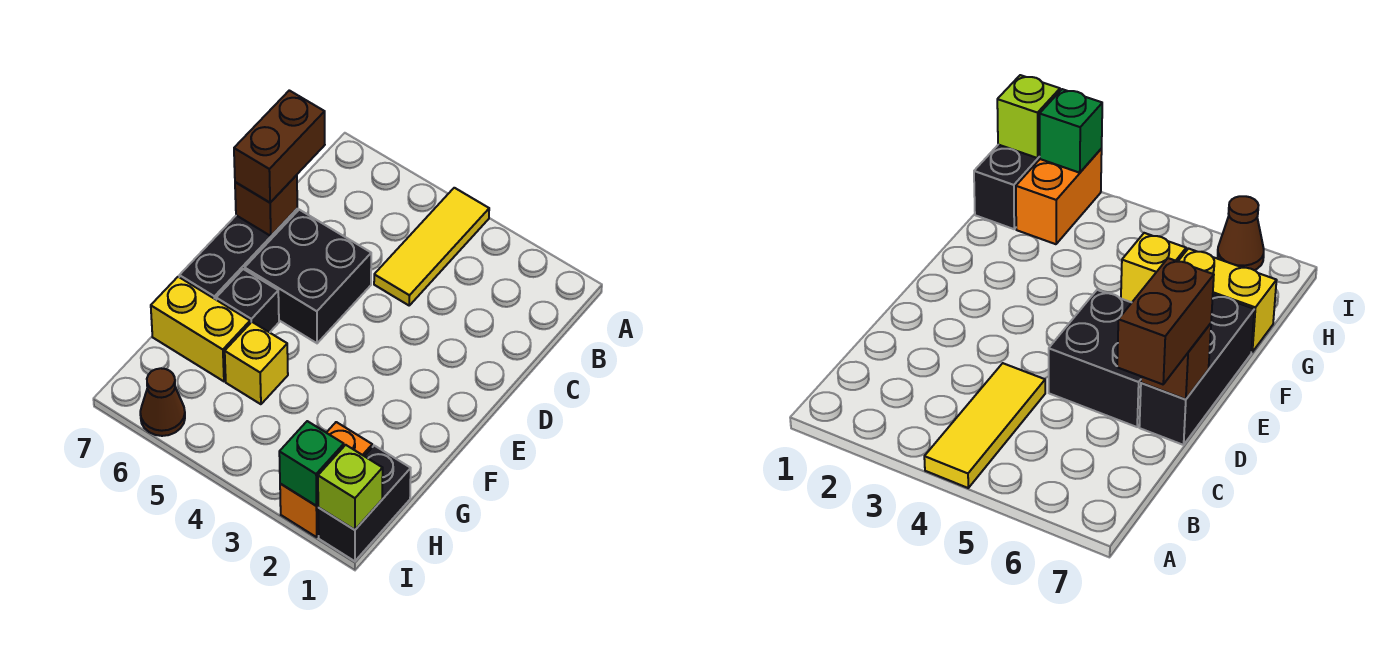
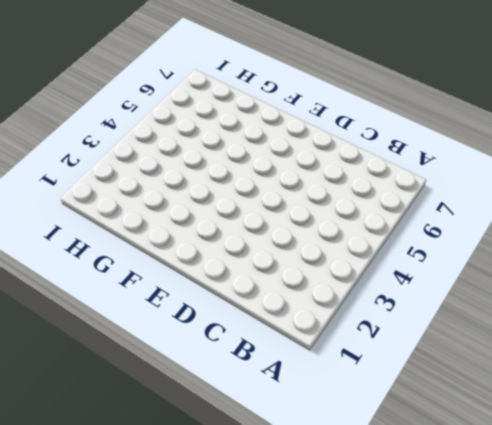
none -> yellow 1x3 tile [374,188,489,305]
none -> black 2x2 brick [245,210,371,343]
none -> black 1x3 brick [179,209,297,299]

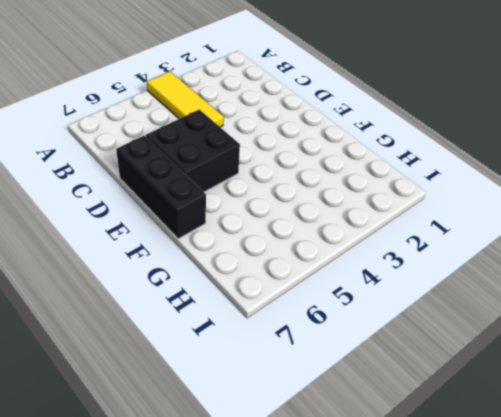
none -> black 1x1 brick [216,269,279,332]
none -> yellow 1x1 brick [225,322,288,404]
none -> yellow 1x2 brick [151,277,250,381]

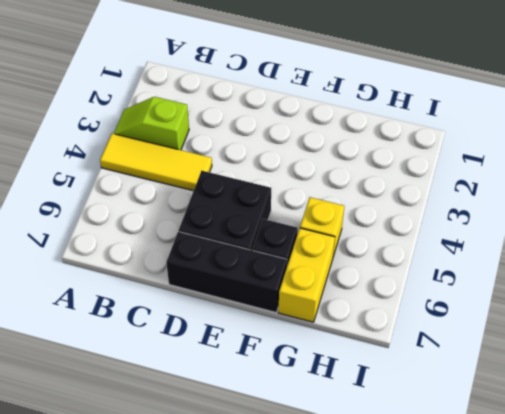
lime 1x2 slope [114,97,189,150] -> none
none -> black 1x2 brick [318,446,411,561]
none -> orange 1x2 brick [280,422,372,537]
none -> brown 1x1 cone [140,368,185,436]

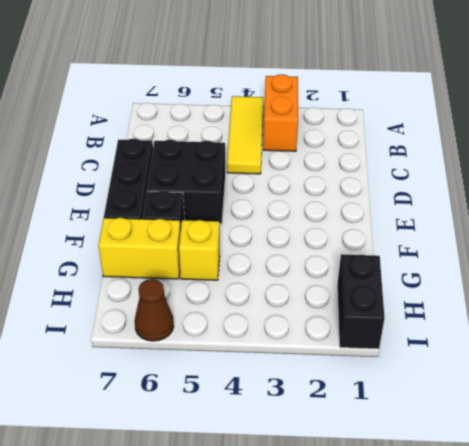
orange 1x2 brick [263,74,298,151] -> orange 1x2 brick moved to [280,422,372,537]
none -> brown 1x1 brick [235,175,297,236]
none -> lime 1x1 brick [318,445,383,530]
none -> green 1x1 brick [279,421,344,506]

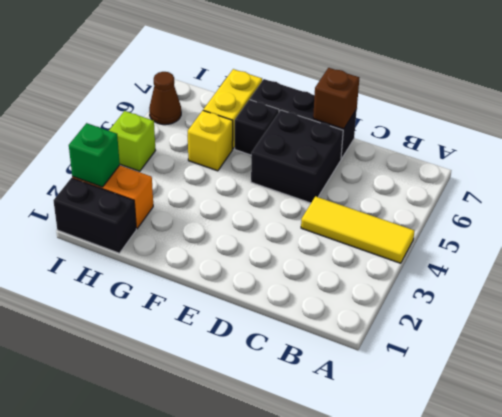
lime 1x1 brick [109,111,155,171] -> lime 1x1 brick moved to [318,445,383,530]
none -> brown 1x2 brick [234,90,325,203]

